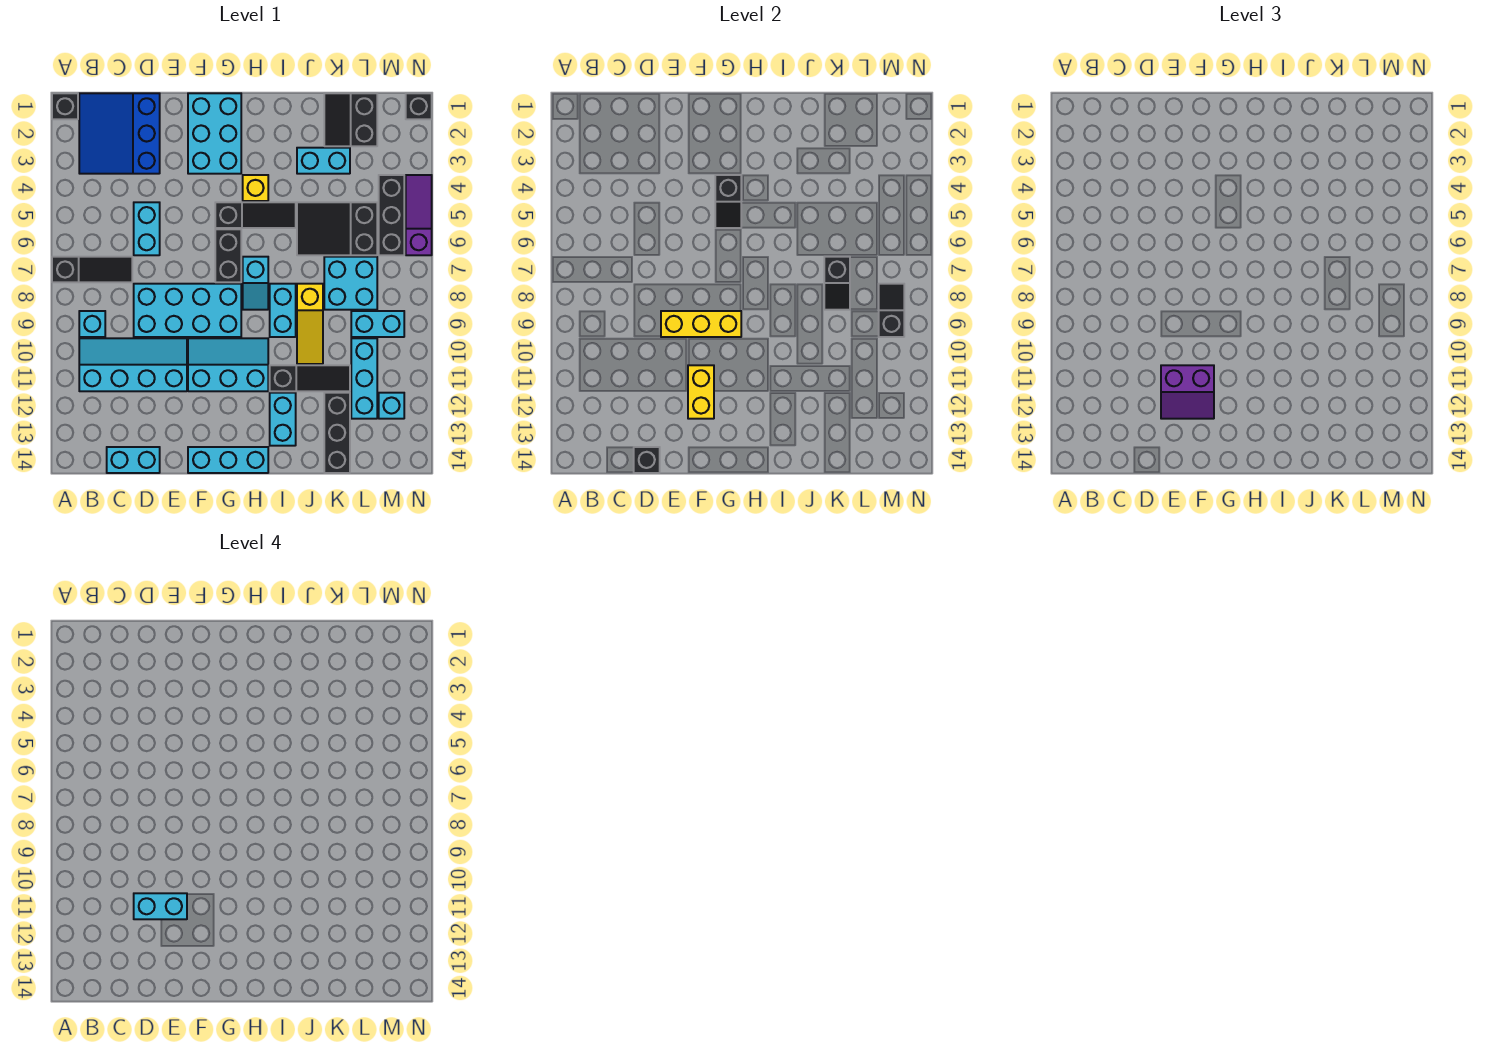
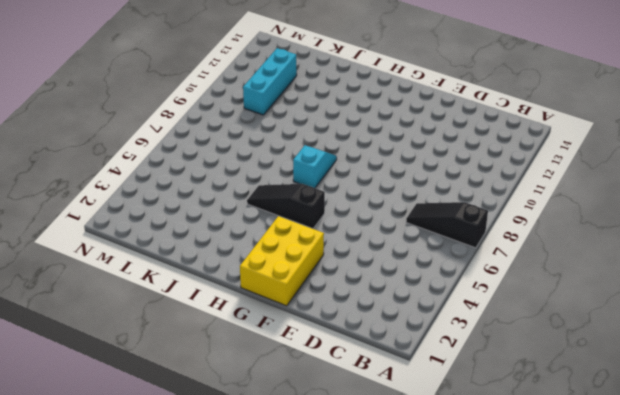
yellow 2x3 brick [240,216,324,306] -> cyan 2x3 brick [188,93,241,174]
none -> black 1x1 brick [52,93,78,119]
none -> blue 3x3 slope [79,93,160,174]
none -> cyan 1x1 brick [79,311,105,337]
none -> cyan 2x4 slope [79,338,187,391]

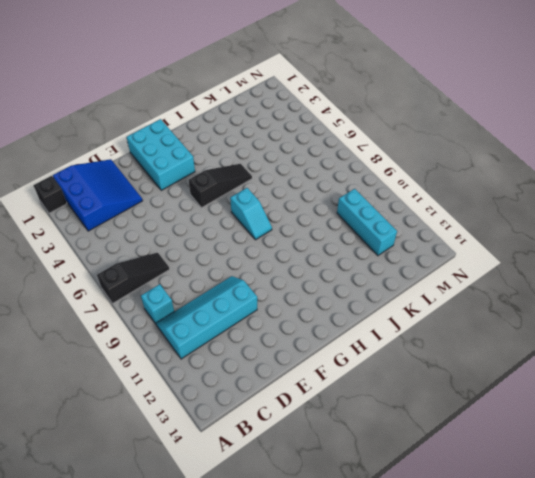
blue 3x3 slope [53,159,143,231] -> blue 3x3 slope turned to [79,93,160,174]
none -> cyan 1x2 brick [107,447,160,473]
none -> cyan 1x2 brick [134,202,160,255]
none -> cyan 2x4 brick [134,284,241,337]
none -> cyan 2x3 slope [188,338,268,391]

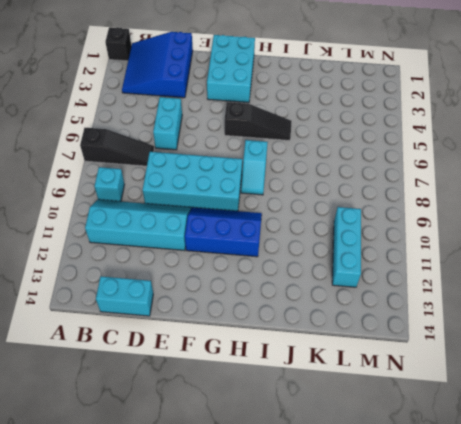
blue 2x3 slope [185,207,262,257] -> cyan 2x3 slope [188,338,268,391]
none -> cyan 1x3 brick [188,447,268,473]
none -> black 1x2 brick [215,229,241,282]
none -> yellow 1x1 brick [243,175,268,201]
none -> cyan 1x2 brick [270,284,296,337]

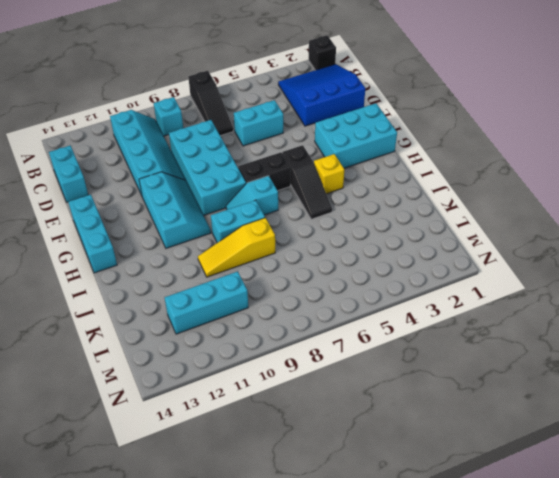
none -> black 1x3 slope [270,365,350,391]
none -> cyan 1x2 brick [270,393,296,446]
none -> cyan 1x2 brick [297,148,350,174]
none -> black 2x3 slope [297,202,377,255]

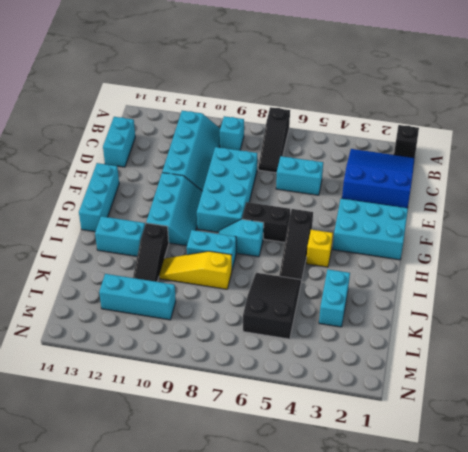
none -> black 2x2 slope [324,93,377,146]
none -> cyan 2x2 brick [324,257,377,310]
none -> black 1x3 brick [324,393,350,473]
none -> cyan 1x2 brick [351,311,404,337]

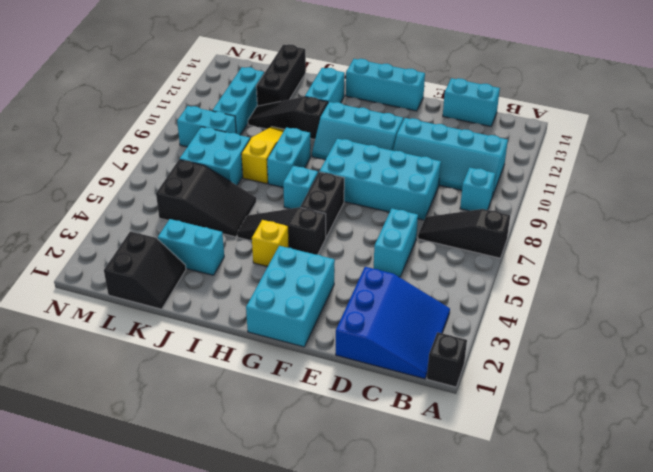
none -> black 1x3 brick [379,175,404,255]
none -> cyan 1x1 brick [379,393,404,419]
none -> black 1x1 brick [406,93,432,119]
none -> purple 1x3 slope [406,175,432,255]

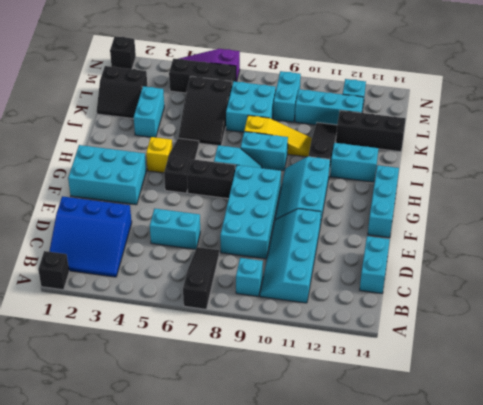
none -> black 1x1 brick [634,447,660,473]
none -> yellow 1x3 brick [661,311,741,337]
none -> yellow 1x2 brick [688,365,714,419]
none -> black 1x2 slope [715,175,741,228]

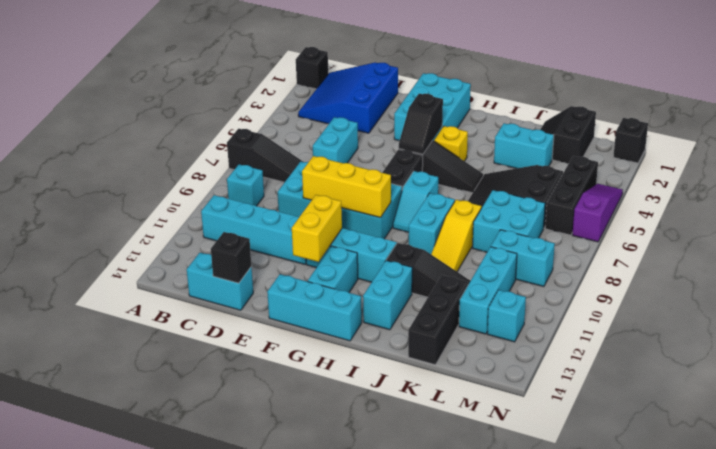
cyan 1x2 brick [308,246,358,292] -> cyan 1x2 brick turned to [134,893,187,919]
none -> black 1x2 slope [824,257,850,310]
none -> black 1x2 slope [879,284,904,337]
none -> purple 2x2 slope [1161,365,1214,419]

